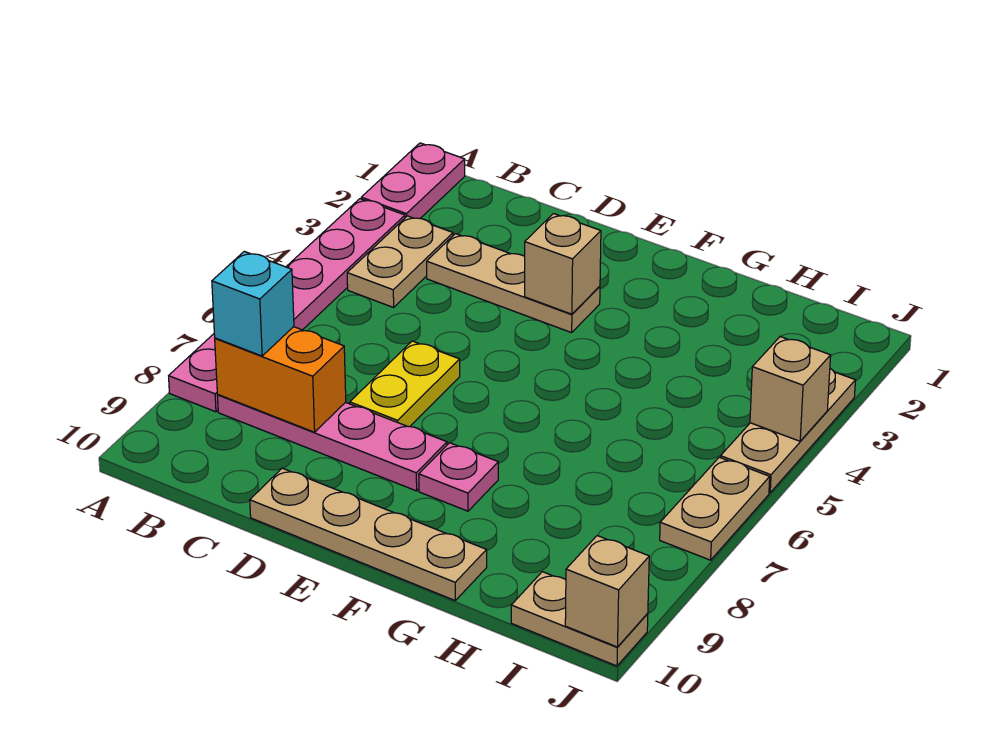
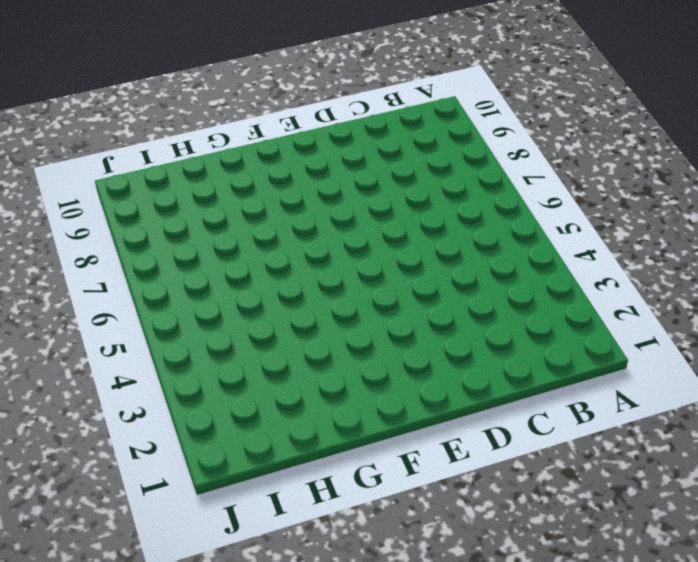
none -> pink 1x2 plate [361,143,465,218]
none -> pink 1x6 plate [169,199,405,412]
none -> tan 1x2 plate [347,216,453,307]

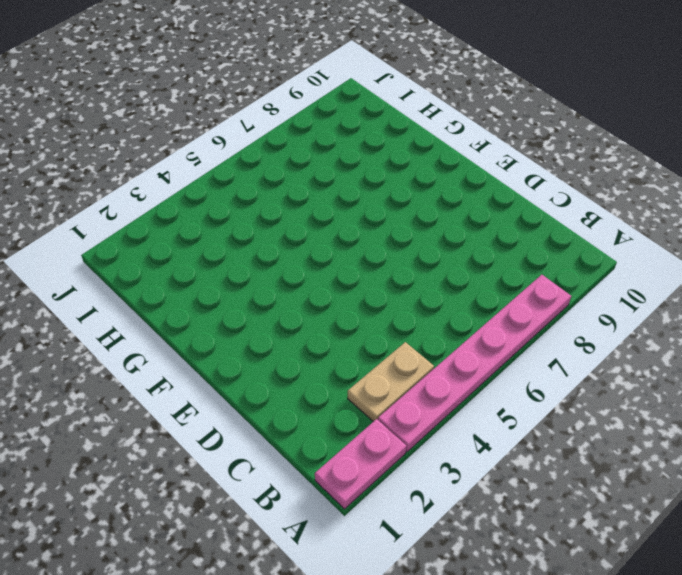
none -> pink 1x4 plate [218,395,447,491]
none -> tan 1x3 plate [427,234,600,333]
none -> yellow 1x2 plate [350,341,460,427]

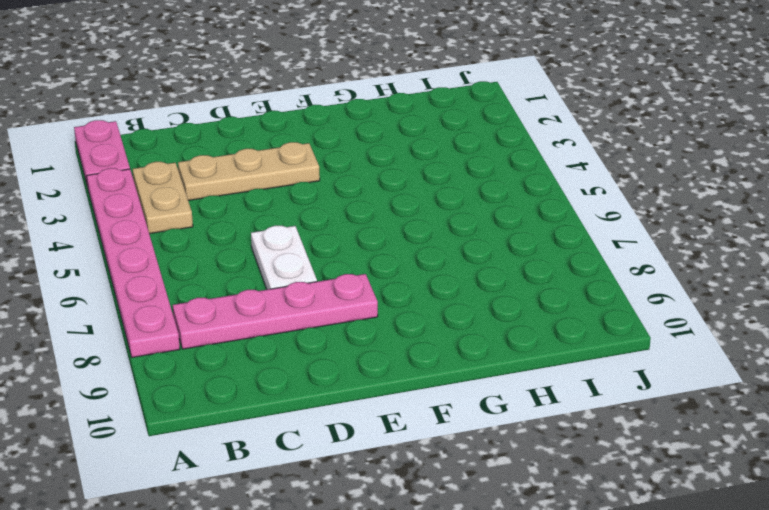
white 1x2 plate [251,226,317,290] -> yellow 1x2 plate [350,341,460,427]
none -> tan 1x4 plate [250,468,487,600]
none -> pink 1x1 plate [419,443,498,511]
none -> tan 1x2 plate [511,572,648,666]

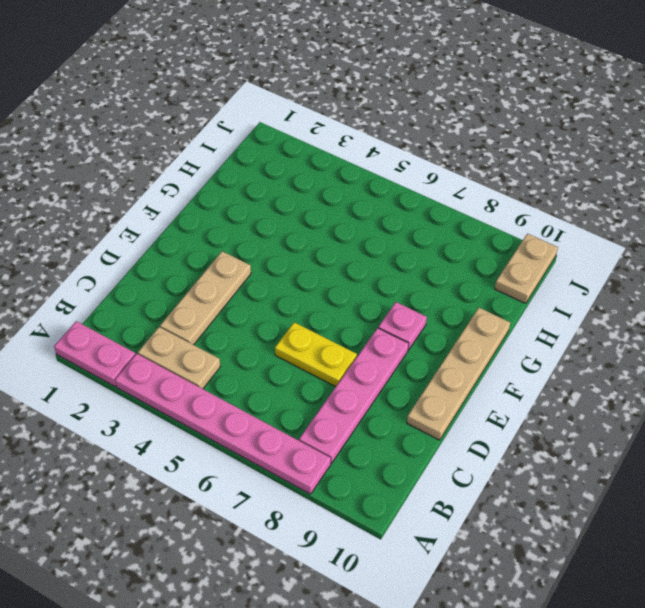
none -> tan 1x3 plate [720,369,855,493]
none -> tan 1x2 plate [660,457,770,560]
none -> orange 1x2 brick [215,327,346,432]

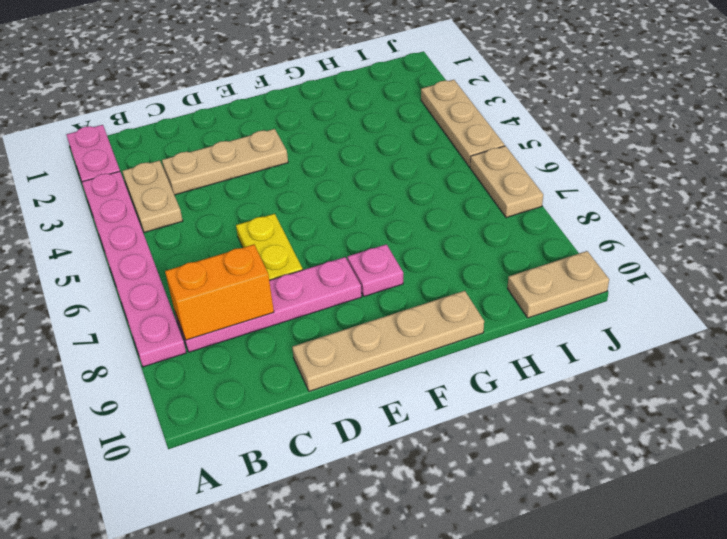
none -> tan 1x1 brick [525,214,601,314]
none -> tan 1x1 brick [750,337,831,441]
none -> tan 1x1 brick [565,536,649,647]

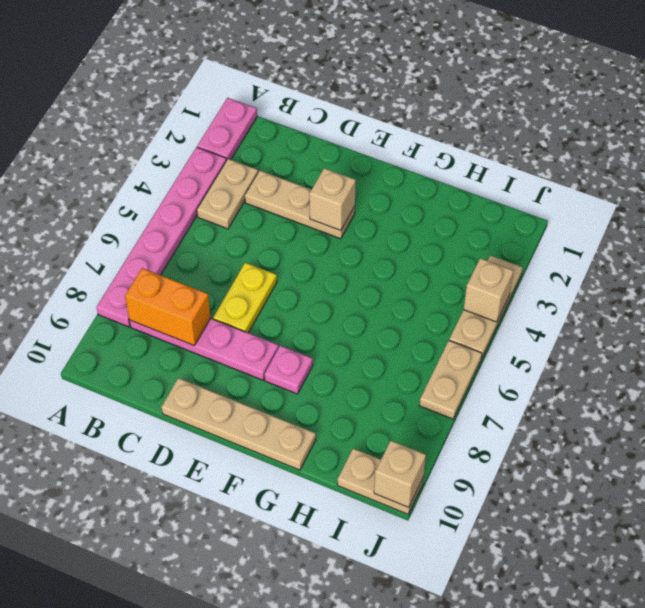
none -> cyan 1x1 brick [212,251,294,356]

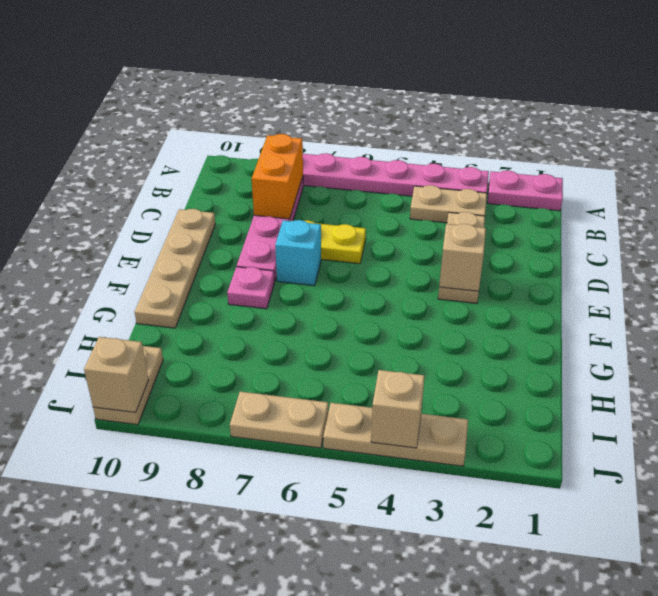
cyan 1x1 brick [275,220,321,286] -> cyan 1x1 brick moved to [212,251,294,356]

